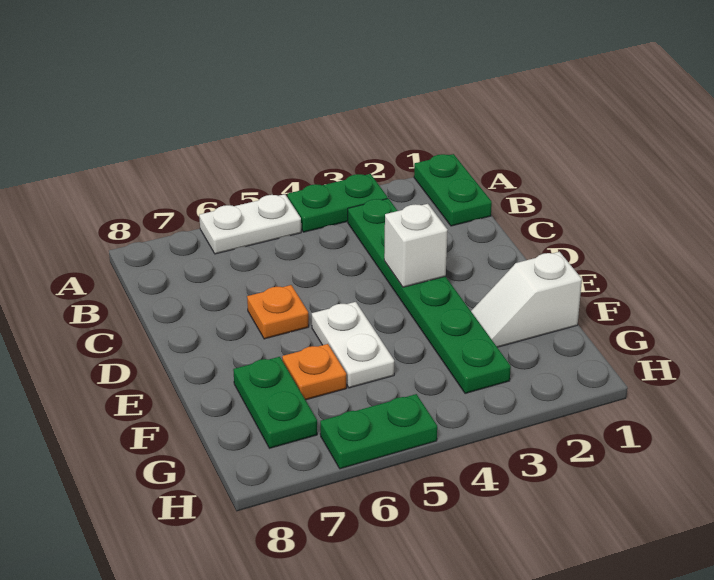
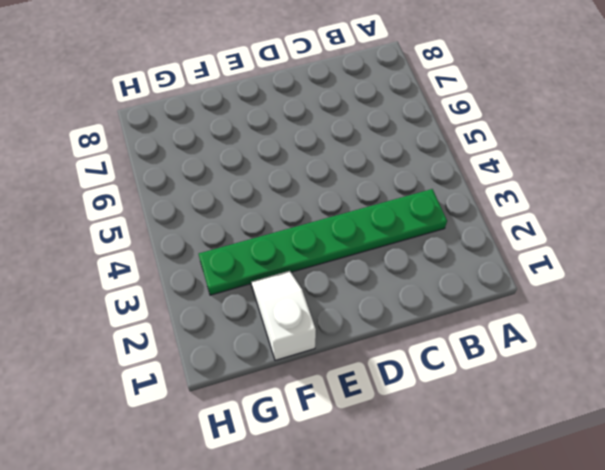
none -> green 1x2 plate [414,154,492,226]
none -> green 1x2 plate [287,174,388,232]

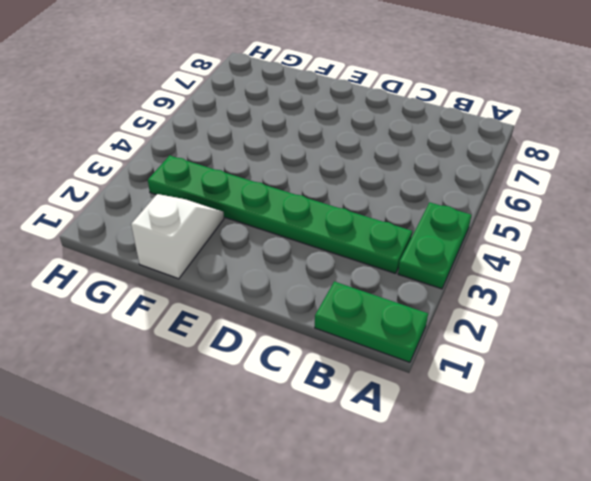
none -> white 1x2 plate [199,194,301,254]
none -> orange 1x1 plate [247,285,309,339]

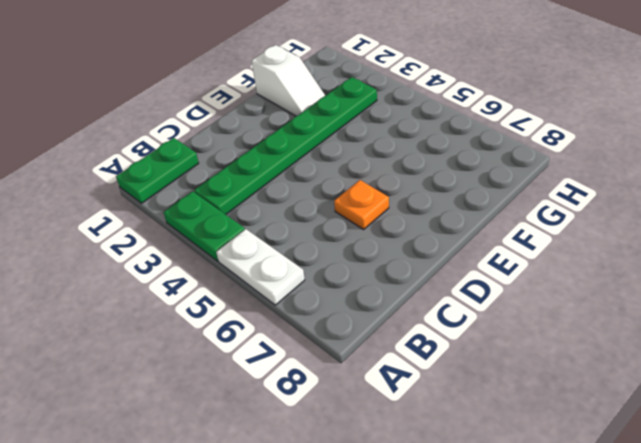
none -> white 1x2 plate [312,302,394,388]
none -> orange 1x1 plate [282,344,347,400]

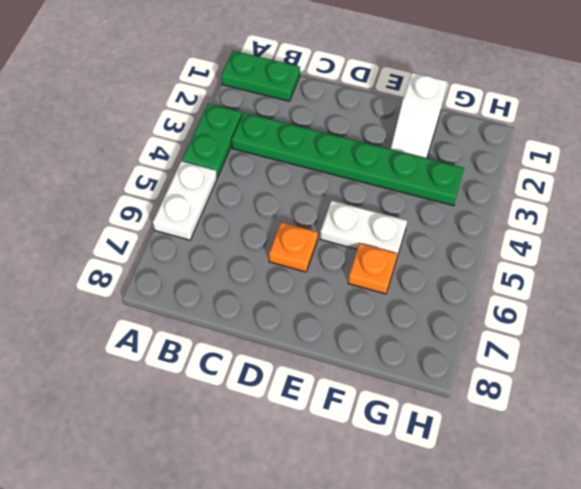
none -> green 1x2 plate [233,357,317,448]
none -> green 1x2 plate [320,394,437,469]

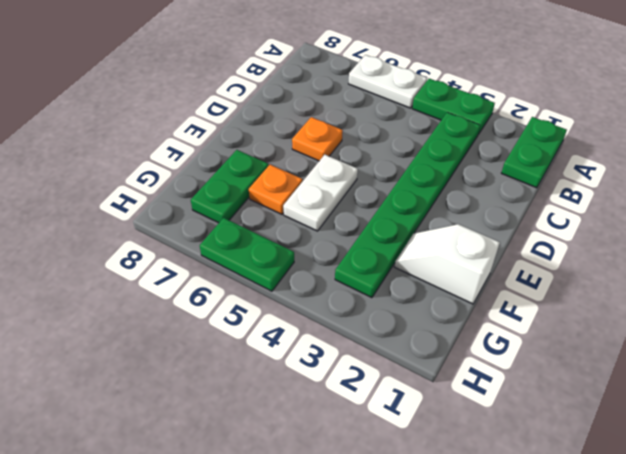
none -> white 1x1 brick [384,204,447,287]

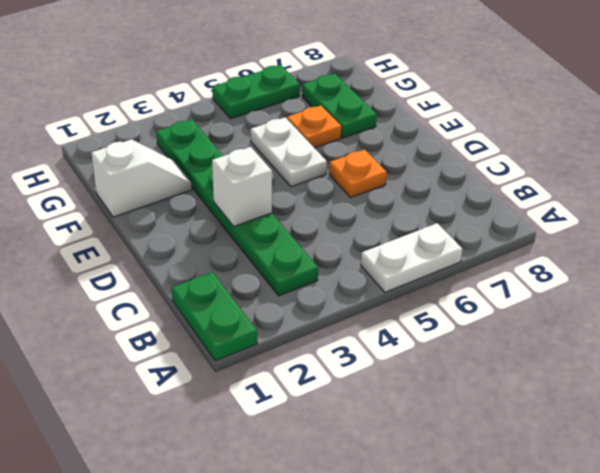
none -> green 1x2 plate [287,174,388,232]

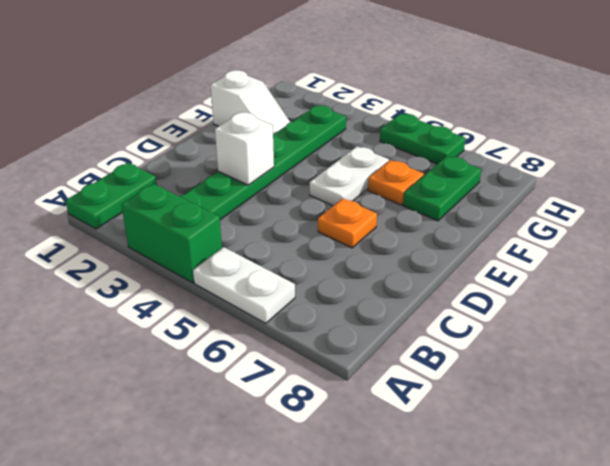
green 1x2 brick [121,184,222,283] -> green 1x2 plate [287,174,388,232]

